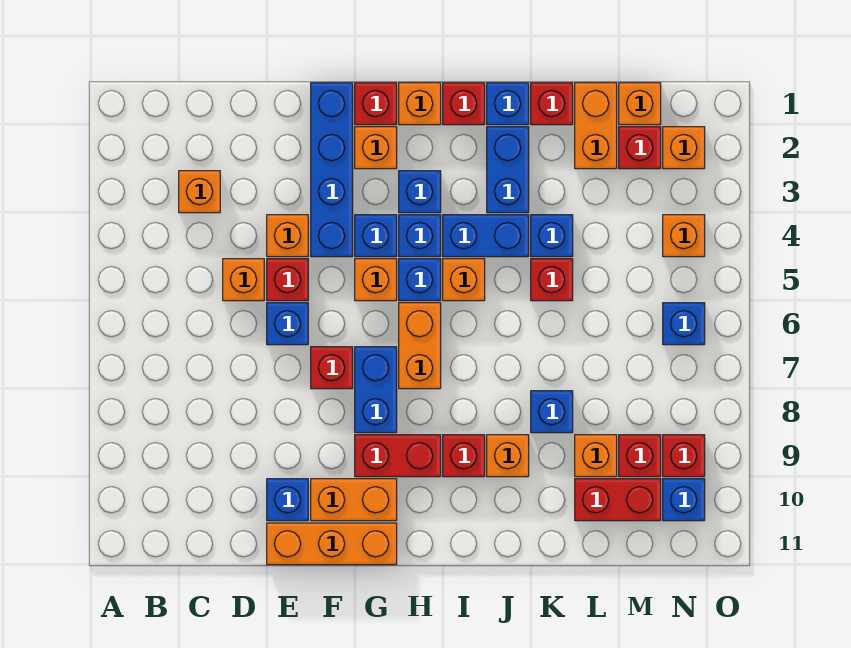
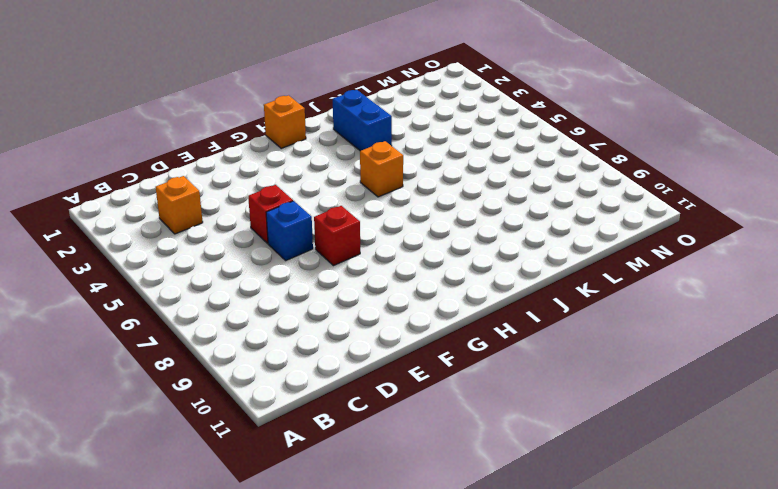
none -> orange 1x1 brick [223,259,264,301]
none -> orange 1x1 brick [267,215,308,257]
none -> blue 1x1 brick [267,479,308,521]
none -> orange 1x3 brick [267,523,397,565]

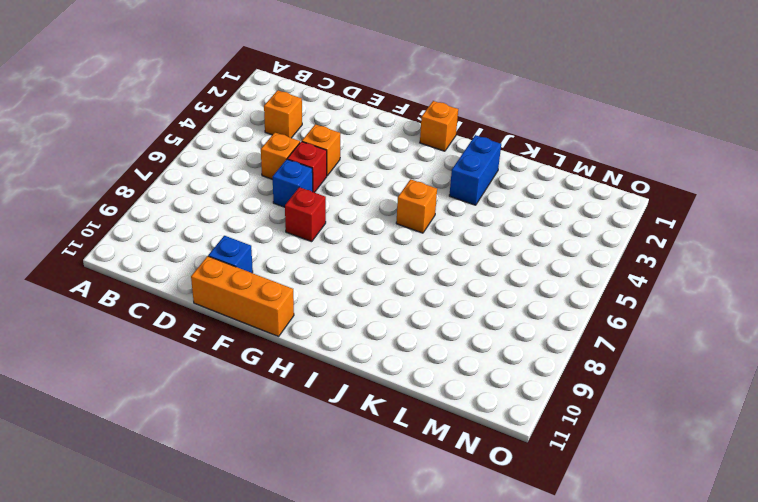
none -> blue 1x4 brick [311,83,353,257]
none -> orange 1x2 brick [311,479,397,521]
none -> red 1x1 brick [355,83,397,125]
none -> orange 1x1 brick [355,127,397,169]

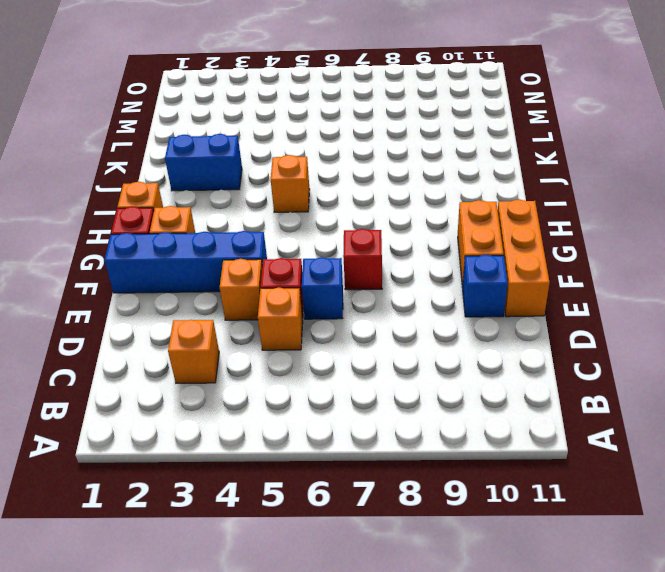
none -> blue 1x1 brick [355,215,397,257]
none -> orange 1x1 brick [355,259,397,301]
none -> blue 1x2 brick [355,347,397,433]
none -> red 1x2 brick [355,435,441,477]

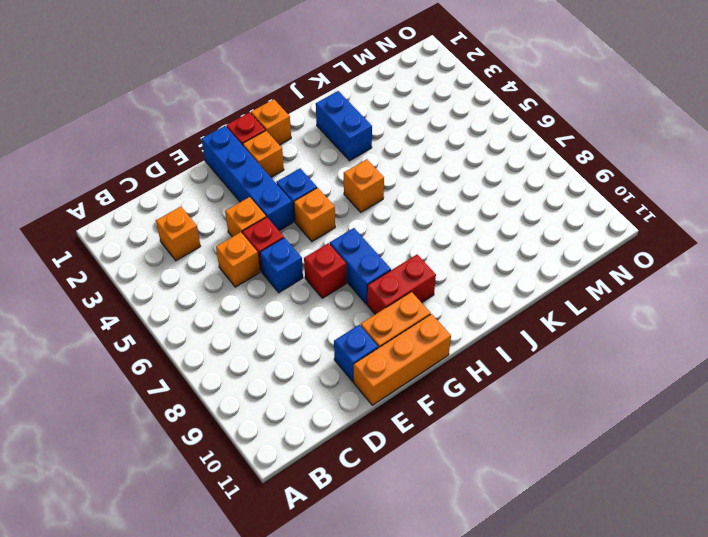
none -> blue 1x1 brick [399,171,441,213]
none -> blue 1x1 brick [399,215,441,257]
none -> blue 1x1 brick [399,259,441,301]
none -> orange 1x2 brick [399,303,441,389]

